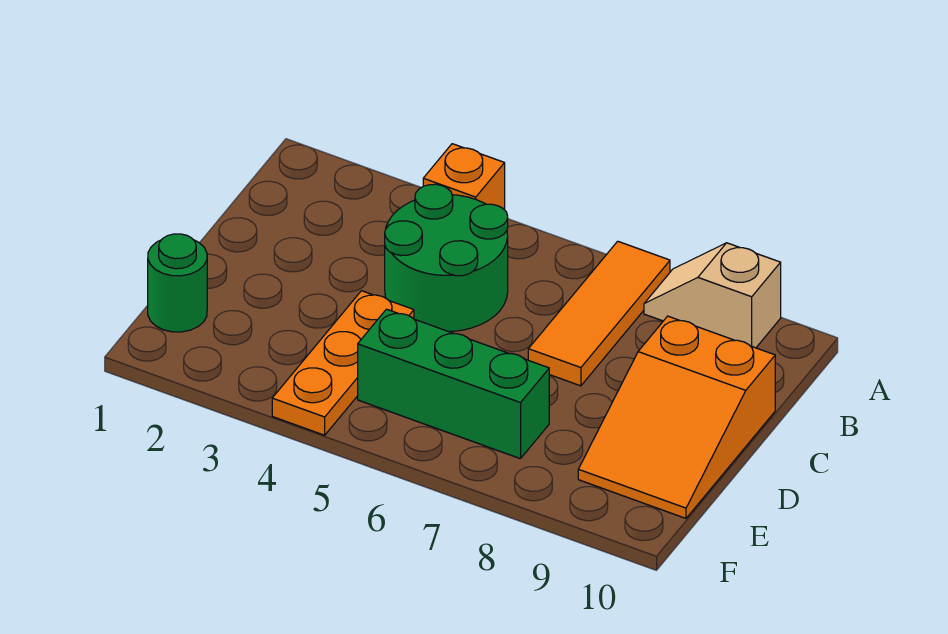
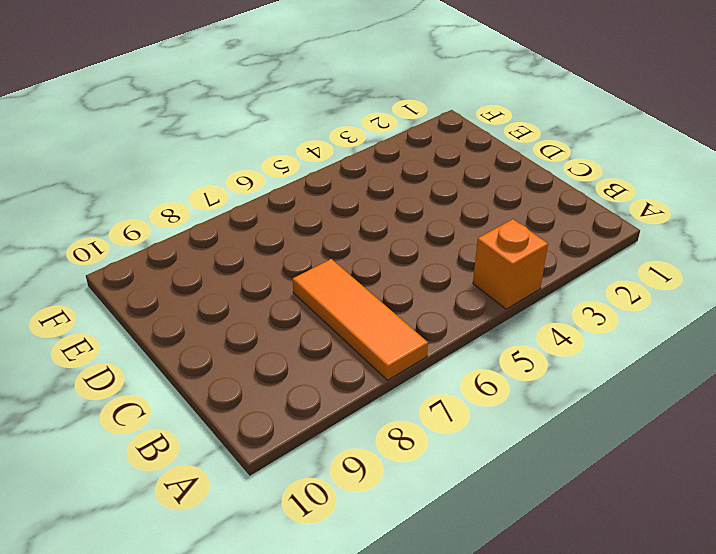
none -> tan 1x2 slope [644,243,781,348]
none -> green 2x2 round brick [385,184,508,332]

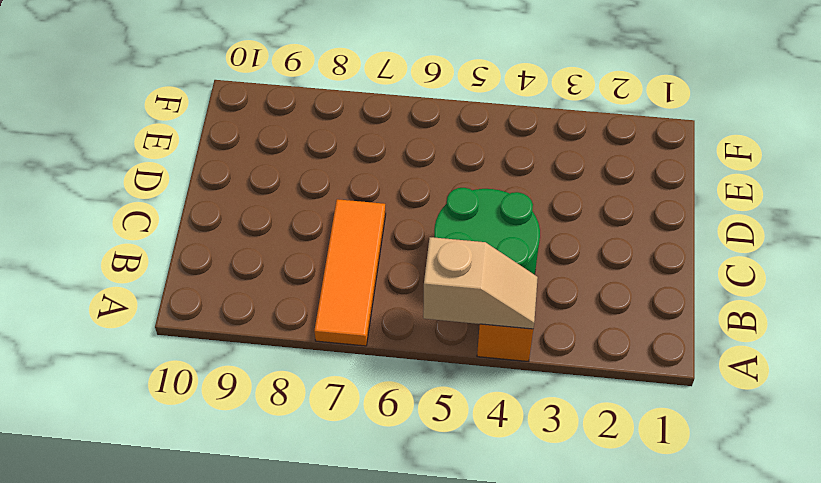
tan 1x2 slope [423,237,538,329] -> tan 1x2 slope moved to [644,243,781,348]
none -> orange 2x3 slope [578,316,775,518]
none -> orange 1x3 plate [272,291,414,435]

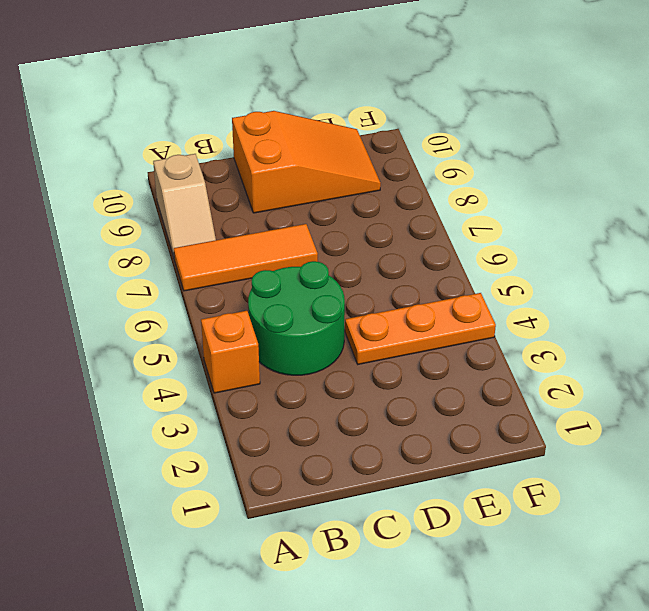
none -> green 1x1 round brick [148,234,207,332]
none -> green 1x3 brick [358,309,549,459]

